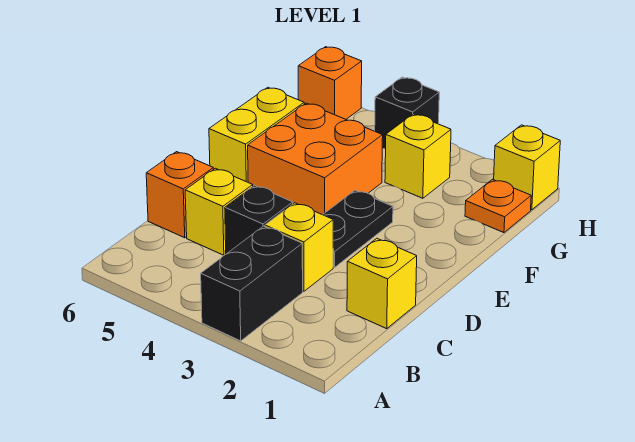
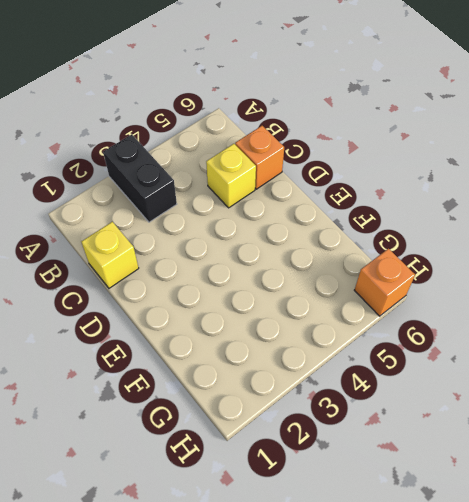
none -> yellow 1x1 brick [265,203,333,291]
none -> black 1x1 brick [225,186,293,254]
none -> black 1x2 plate [323,190,393,267]

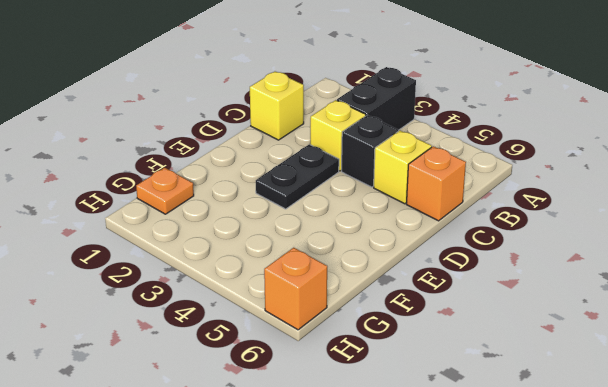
none -> orange 2x2 brick [248,103,383,215]
none -> yellow 1x2 brick [209,87,304,182]
none -> yellow 1x1 brick [385,114,451,198]

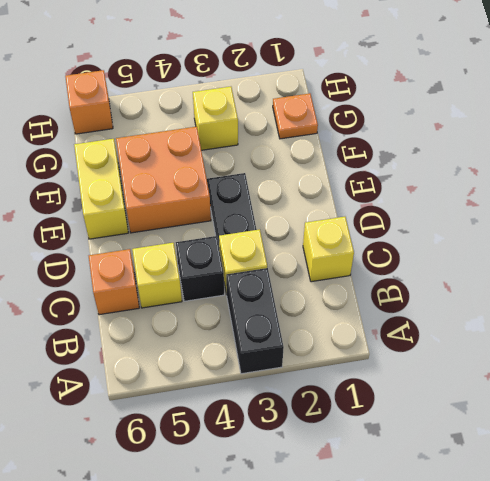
none -> yellow 1x1 brick [494,125,560,210]
none -> black 1x1 brick [375,77,439,149]

